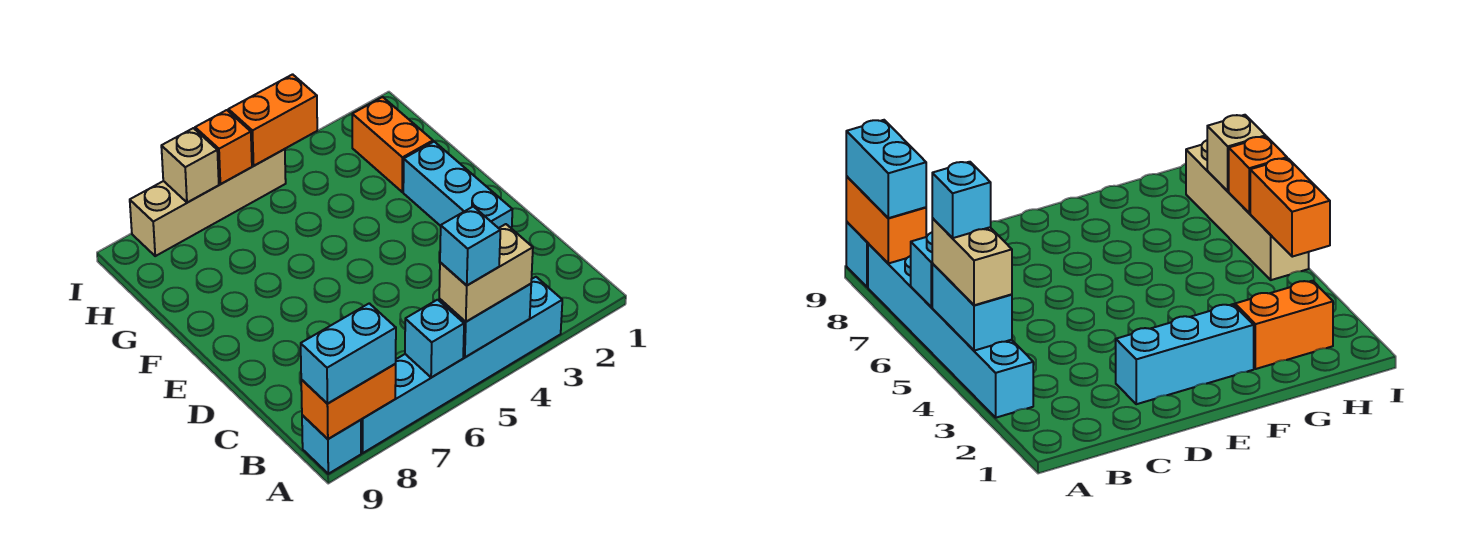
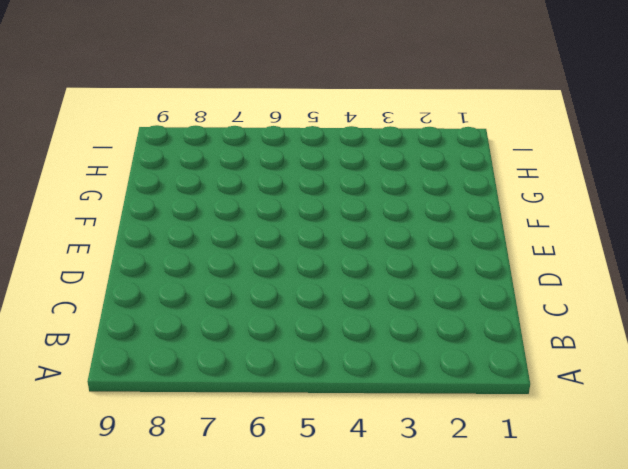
none -> cyan 1x6 brick [361,277,562,453]
none -> cyan 1x1 brick [302,415,361,474]
none -> cyan 1x3 brick [403,142,512,229]

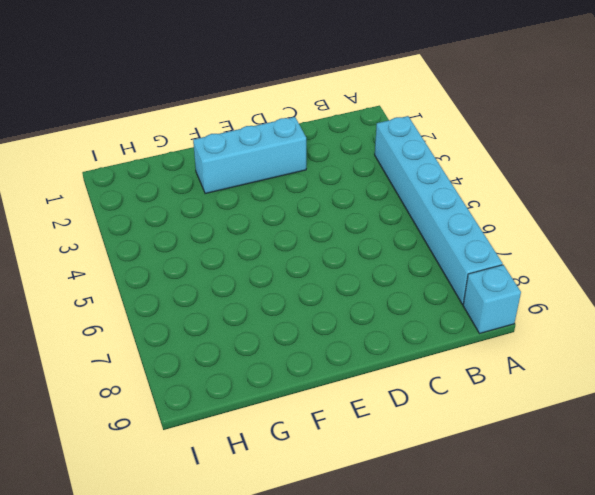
none -> orange 1x2 brick [352,97,433,192]
none -> tan 1x4 brick [130,149,286,256]
none -> cyan 1x2 brick [439,284,531,357]

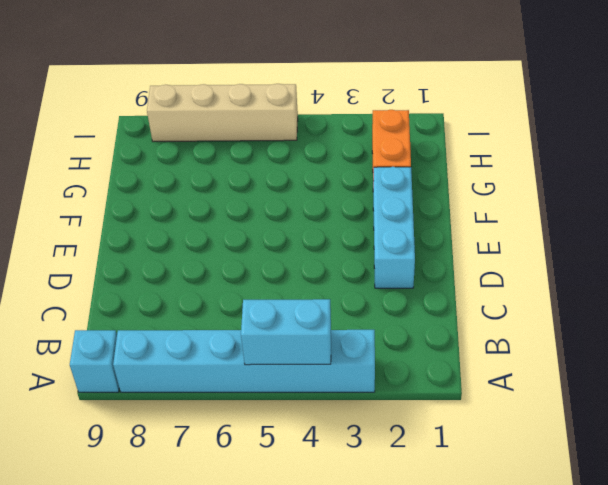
none -> cyan 1x1 brick [405,300,464,378]
none -> orange 1x2 brick [301,364,396,439]
none -> orange 1x2 brick [228,74,317,166]

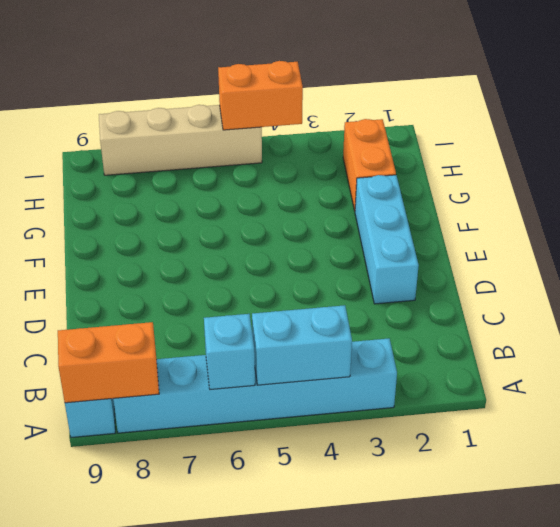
none -> orange 1x1 brick [195,110,252,184]
none -> tan 1x1 brick [161,128,219,203]
none -> tan 1x2 brick [439,224,533,322]

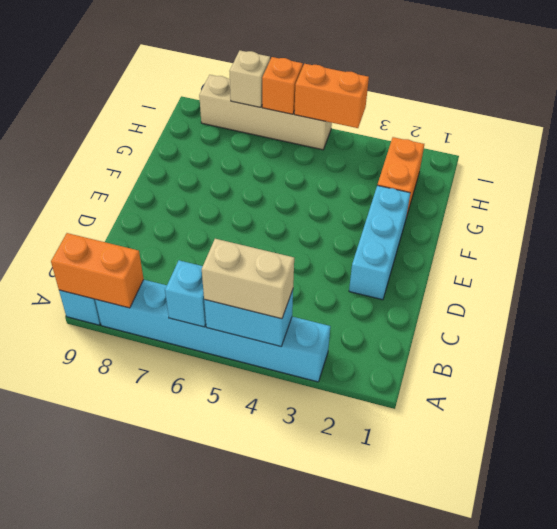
none -> cyan 1x2 brick [301,303,396,404]
none -> cyan 1x1 brick [440,206,500,285]

